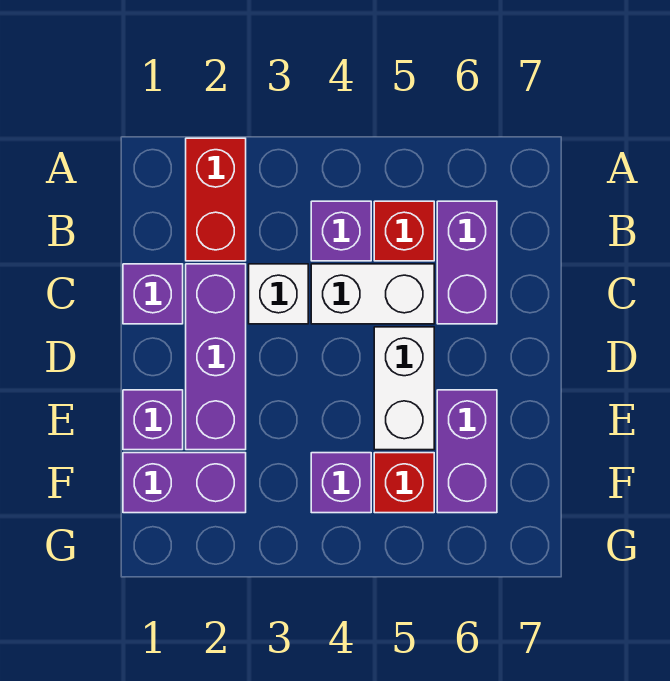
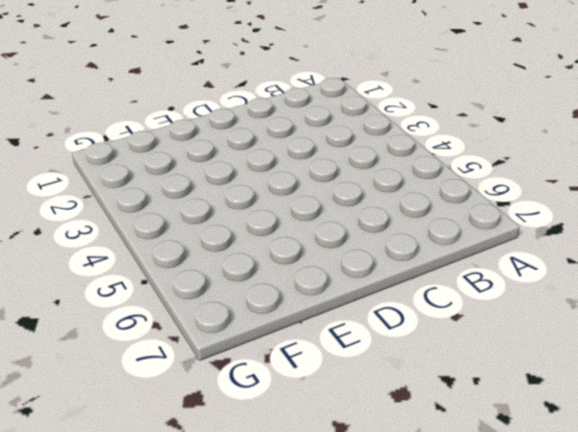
none -> red 1x2 brick [186,138,246,261]
none -> purple 1x1 brick [311,201,371,261]
none -> red 1x1 brick [374,201,434,261]

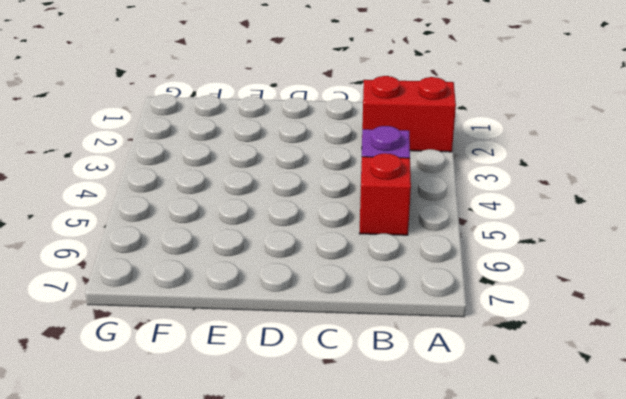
none -> purple 1x2 brick [437,201,497,324]
none -> purple 1x1 brick [123,264,183,324]
none -> purple 1x3 brick [186,264,246,450]

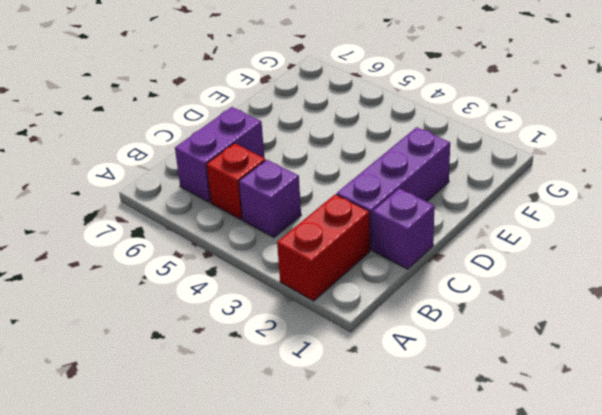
none -> white 1x1 brick [249,264,308,324]
none -> white 1x2 brick [311,264,434,324]
none -> white 1x2 brick [374,327,434,450]

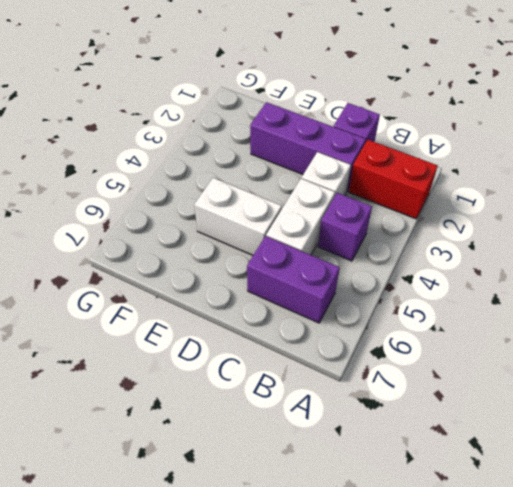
none -> red 1x1 brick [374,201,434,261]
none -> purple 1x1 brick [123,390,183,450]
none -> purple 1x2 brick [437,390,497,513]

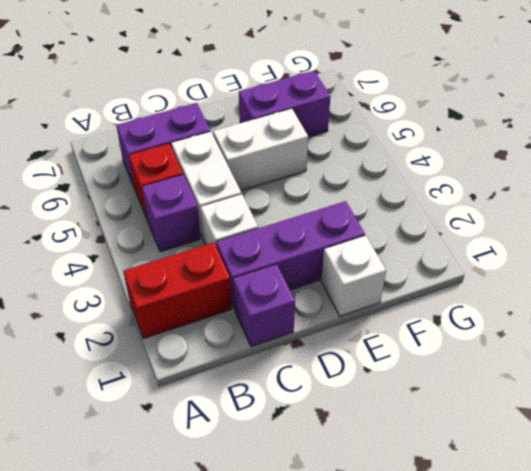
white 1x1 brick [321,236,386,316] -> purple 1x1 brick [123,390,183,450]
none -> purple 1x2 brick [123,453,246,513]
none -> purple 1x1 brick [311,453,371,513]
none -> red 1x1 brick [374,453,434,513]

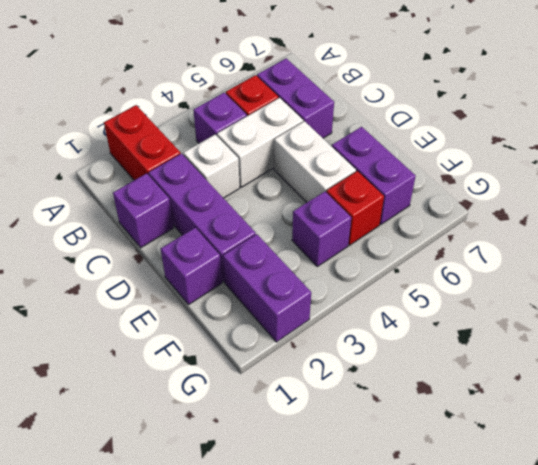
purple 1x2 brick [223,234,311,342] -> purple 1x2 brick turned to [123,453,246,513]

